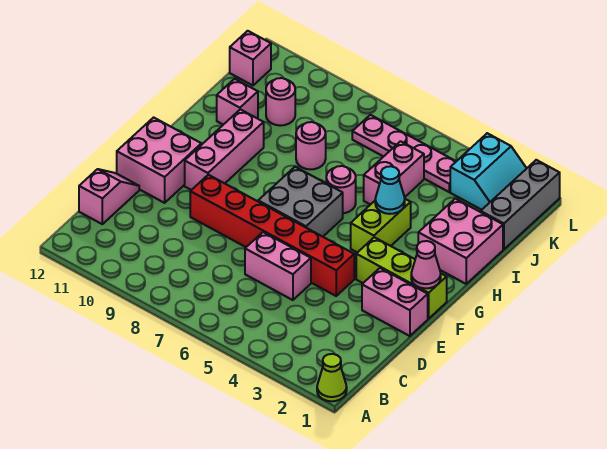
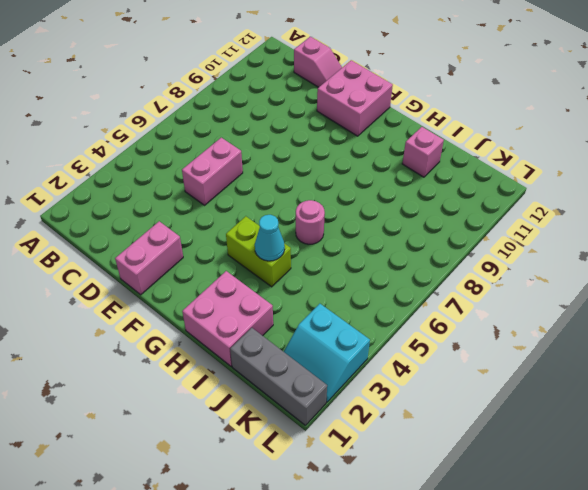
none -> lime 1x1 cone [317,354,347,401]
none -> red 1x6 brick [190,175,354,296]
none -> lime 1x3 brick [356,237,447,319]

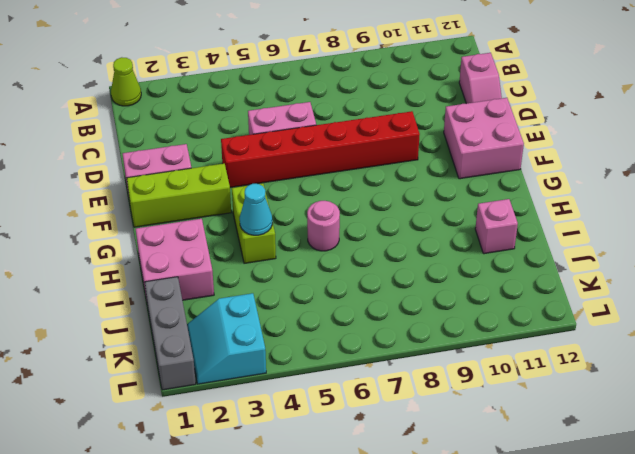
none -> grey 2x2 brick [258,167,343,237]
none -> pink 1x3 brick [185,109,264,190]
none -> pink 1x2 brick [364,141,424,205]

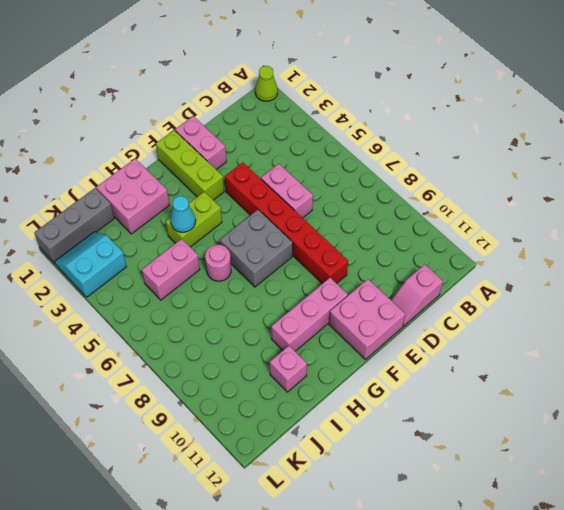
none -> pink 1x1 round brick [296,122,326,169]
none -> pink 1x1 round brick [266,78,295,126]
none -> pink 1x4 plate [352,115,456,192]

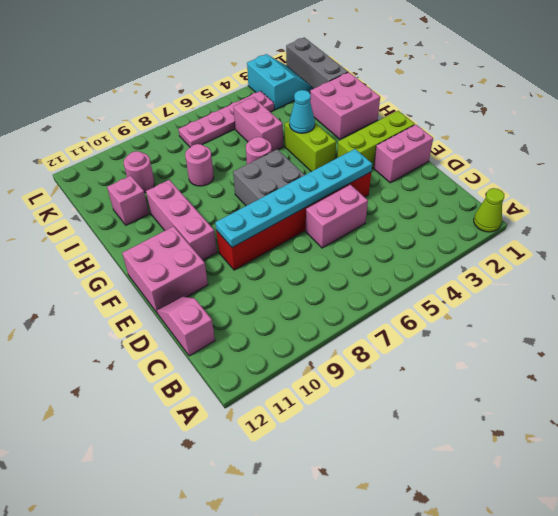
cyan 1x6 plate [215,149,372,247] -> none
none -> pink 1x1 brick [230,31,271,85]
none -> pink 1x1 cone [411,241,441,288]

